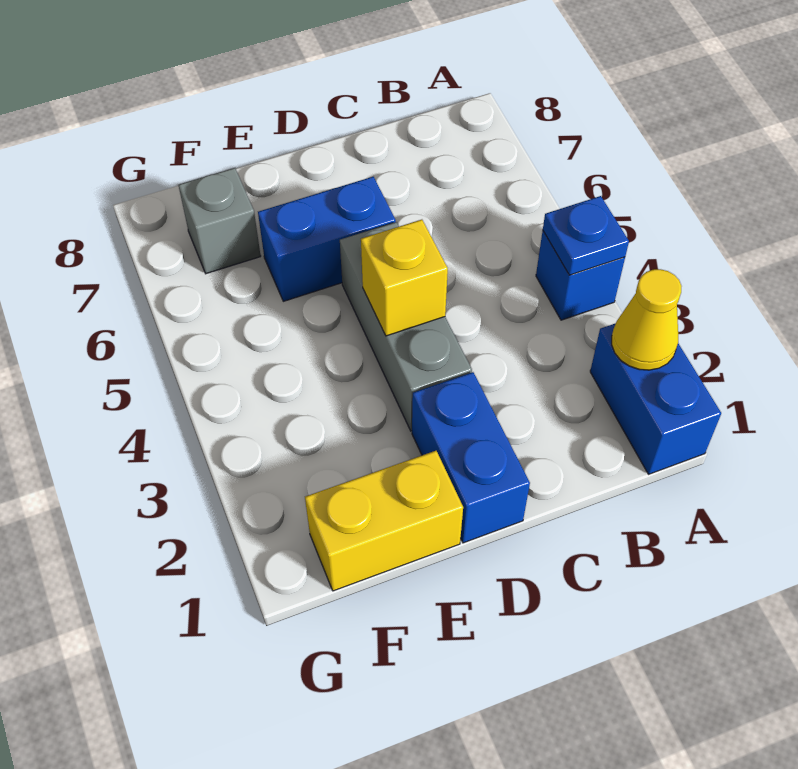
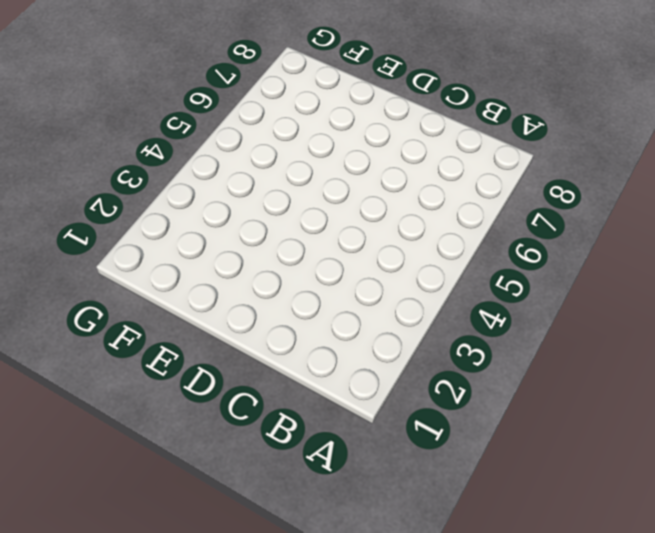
none -> blue 1x2 brick [590,323,721,474]
none -> blue 1x1 brick [536,231,625,320]

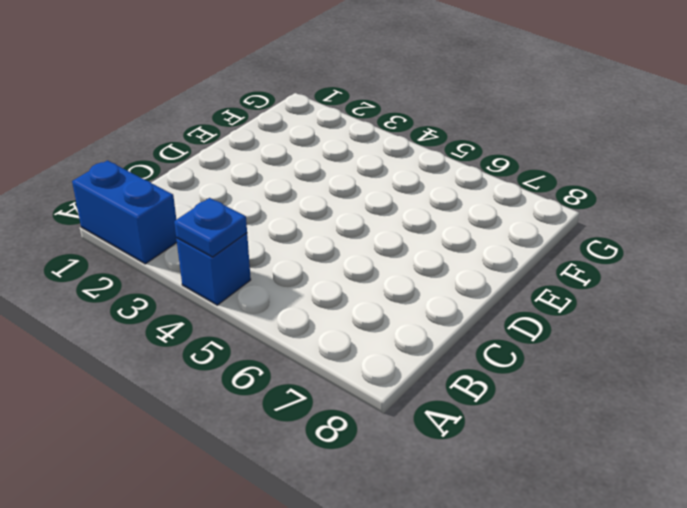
none -> blue 1x2 brick [412,372,530,543]
none -> grey 1x3 brick [340,222,472,431]

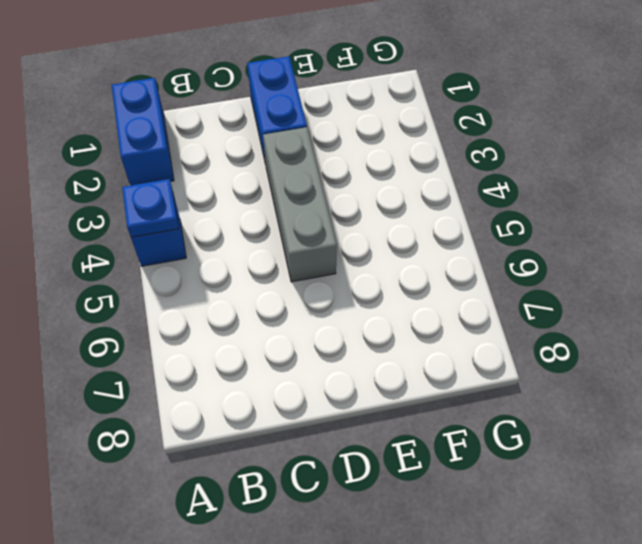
none -> blue 1x2 brick [258,177,396,301]
none -> yellow 1x2 brick [305,451,463,591]

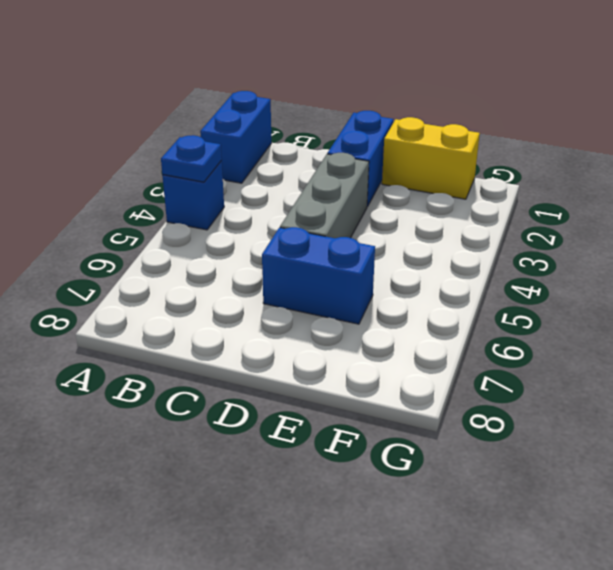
none -> grey 1x1 brick [178,168,261,274]
none -> yellow 1x1 cone [612,269,682,370]

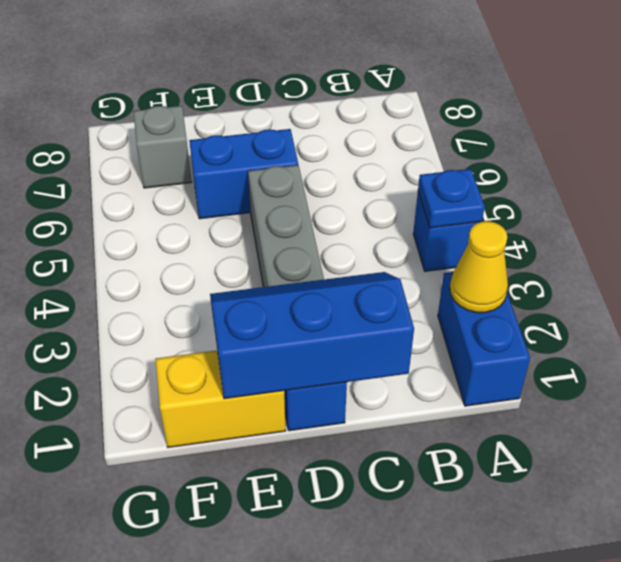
blue 2x3 slope [210,272,414,399] -> none
none -> yellow 1x1 brick [361,220,448,336]

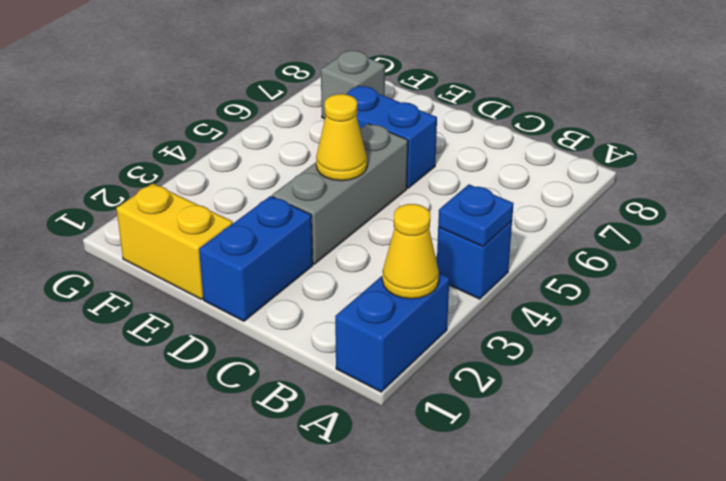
yellow 1x1 cone [316,94,367,181] -> yellow 1x1 brick [361,220,448,336]

